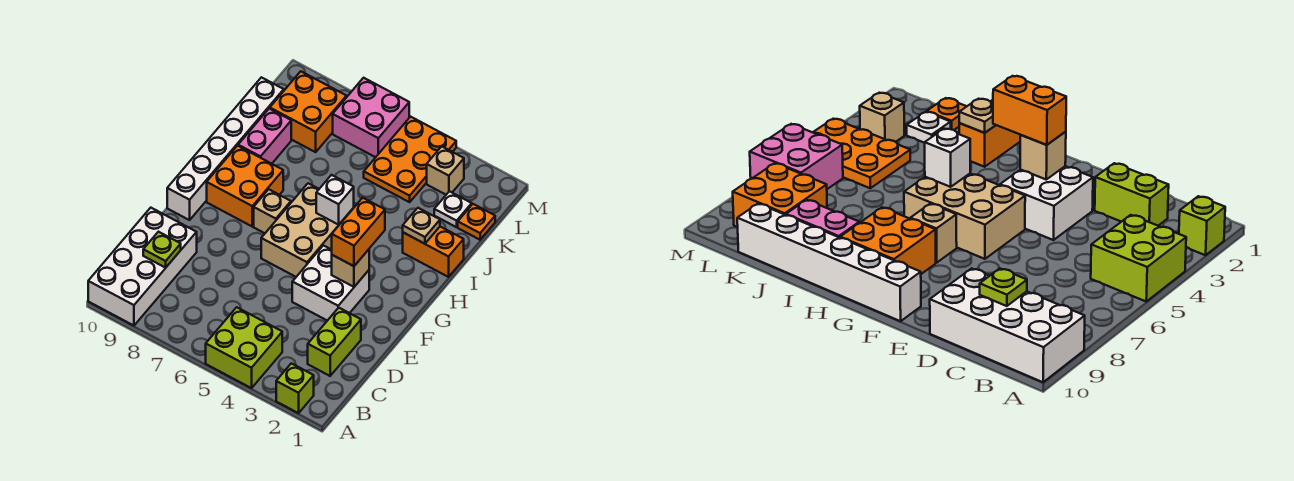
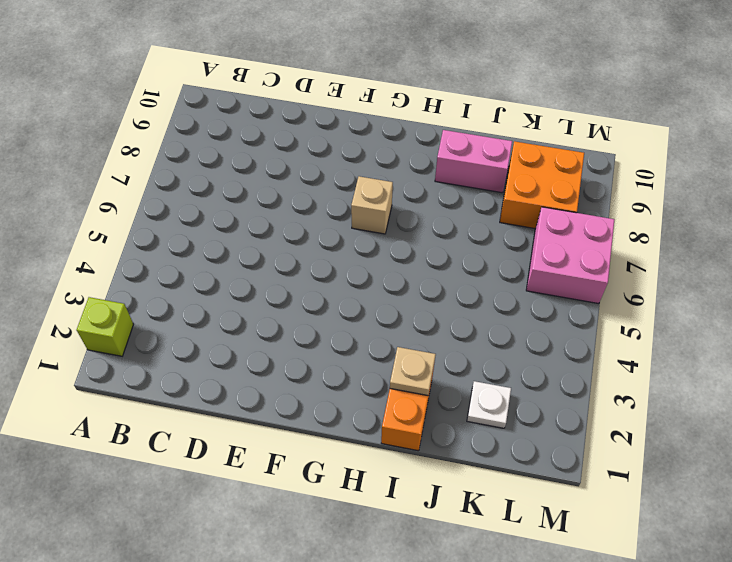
none -> lime 2x2 brick [206,307,282,388]
none -> white 2x4 brick [88,208,197,326]
none -> lime 1x2 brick [308,308,361,376]

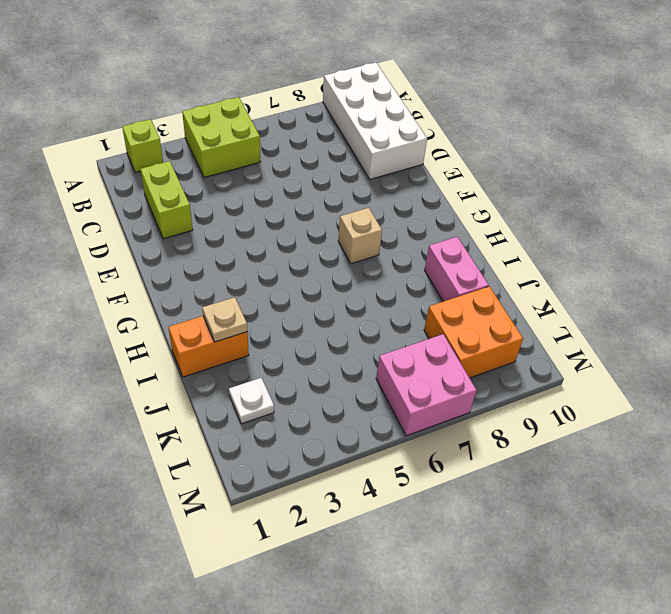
none -> white 2x2 brick [292,245,369,321]
none -> tan 2x3 brick [261,183,352,277]
none -> white 1x6 brick [167,77,284,220]

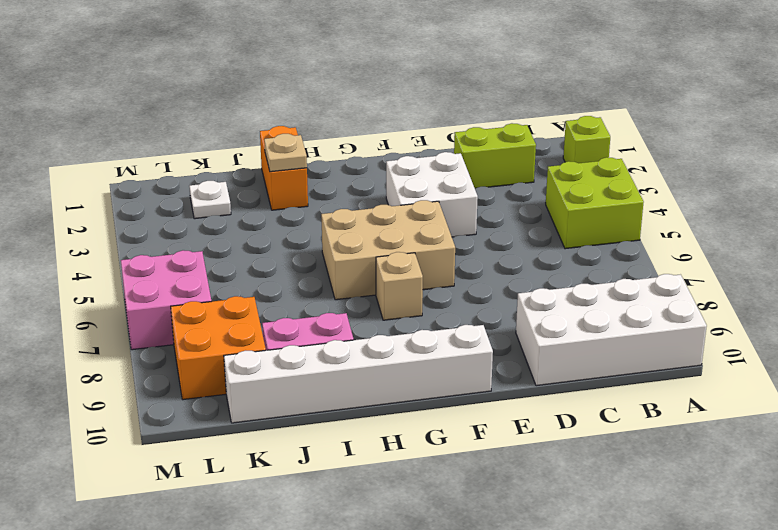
none -> orange 2x2 brick [207,146,283,226]
none -> orange 1x1 plate [458,204,495,240]
none -> orange 2x3 plate [364,117,456,202]

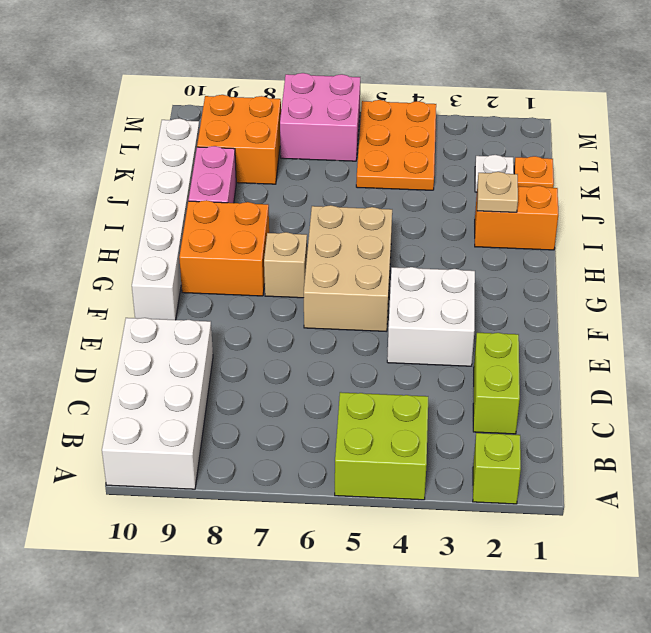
none -> tan 1x1 brick [427,146,464,195]
none -> lime 1x1 plate [143,232,181,268]
none -> tan 1x1 brick [332,250,369,287]

